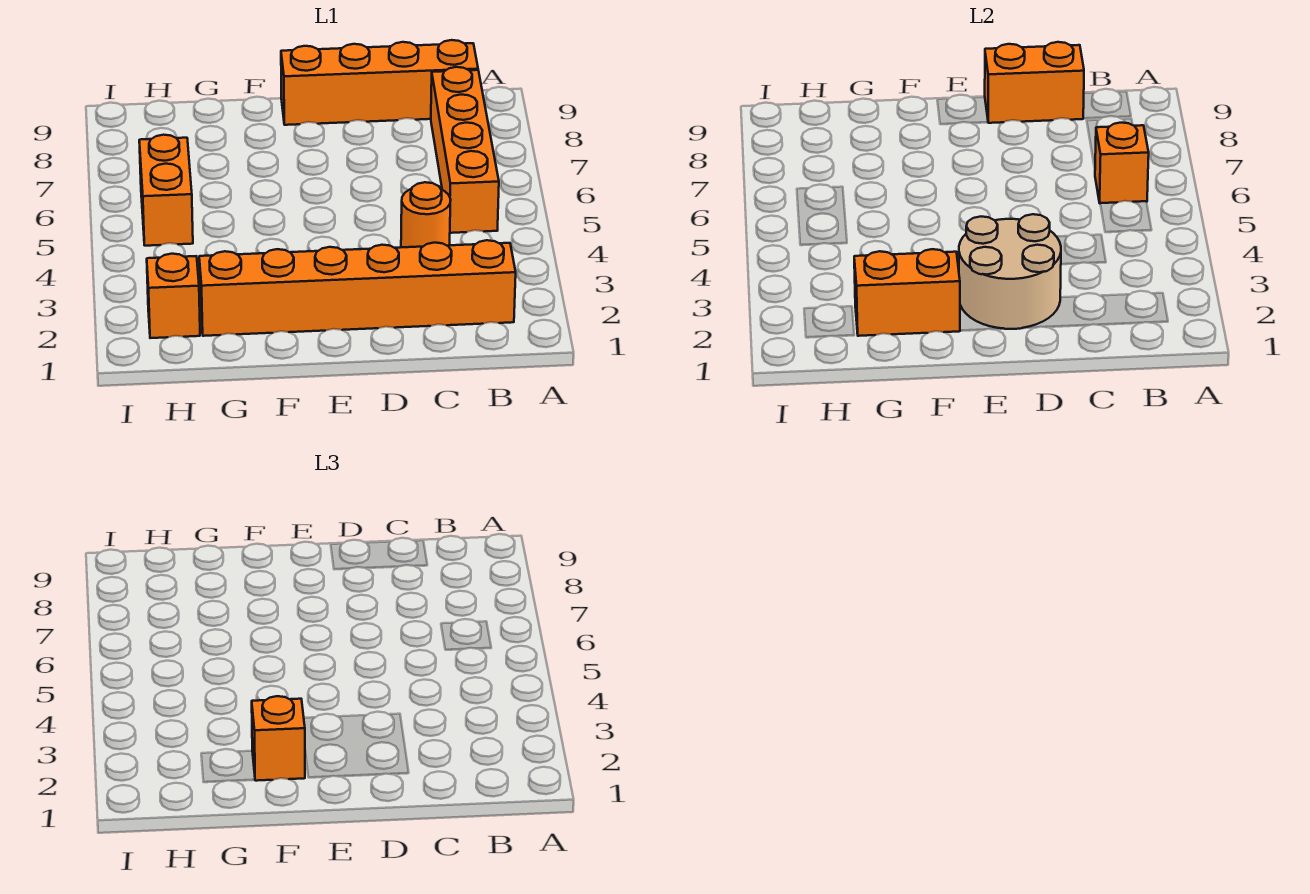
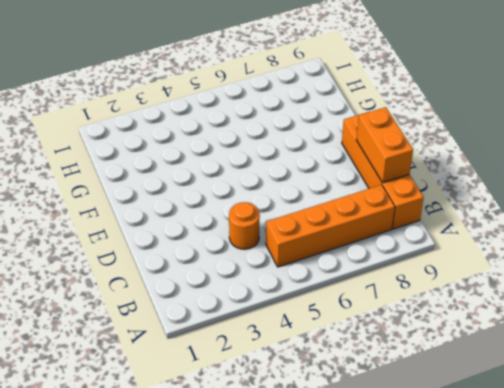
none -> orange 1x6 brick [199,240,516,336]
none -> orange 1x1 brick [147,254,200,338]

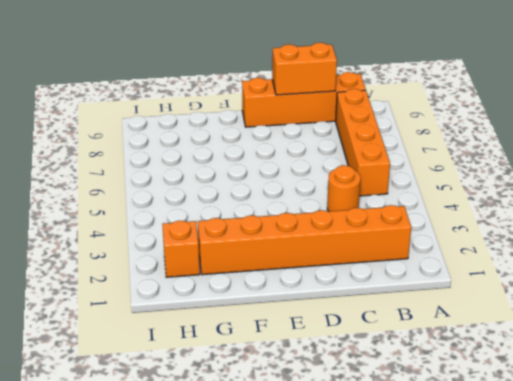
none -> orange 1x2 brick [139,135,193,246]
none -> orange 1x1 brick [1095,123,1149,203]

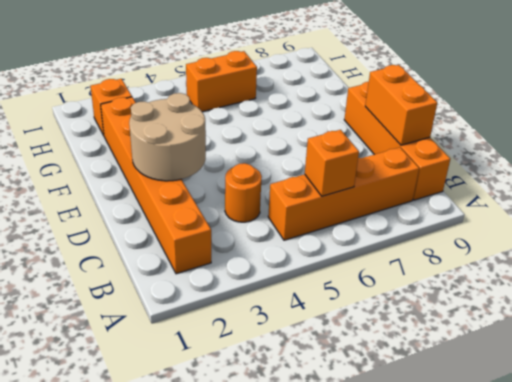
none -> orange 1x2 brick [854,249,960,336]
none -> orange 1x1 brick [252,696,305,781]

